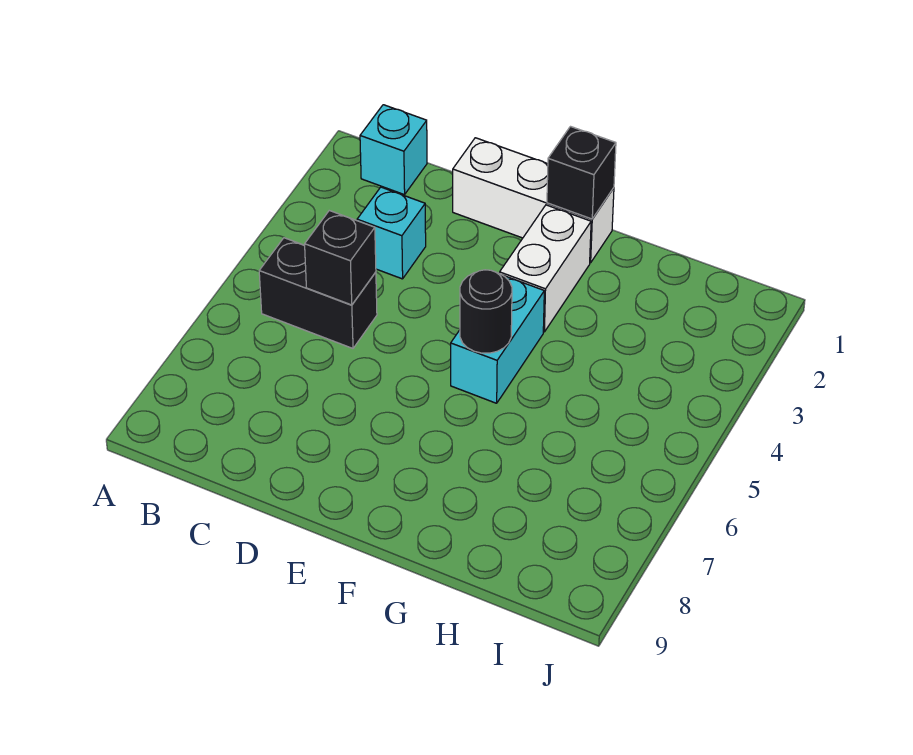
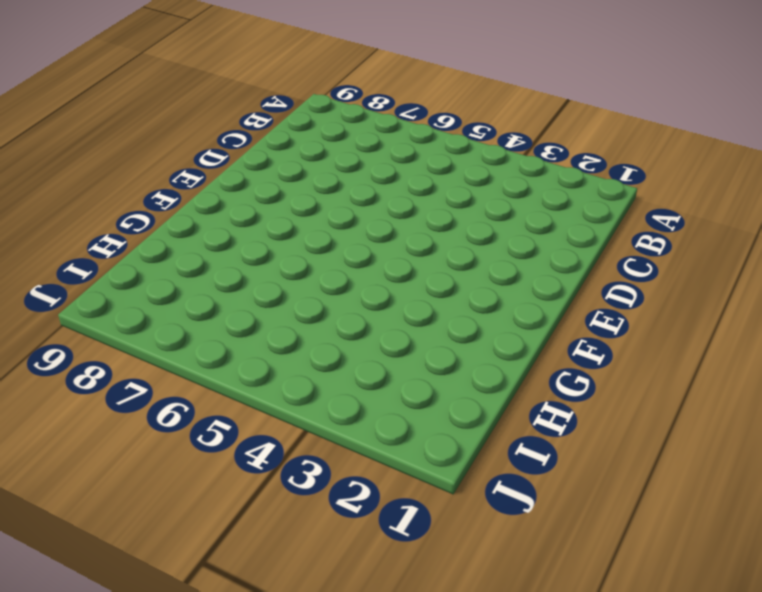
none -> cyan 1x1 brick [360,105,427,195]
none -> black 1x2 brick [259,238,377,348]

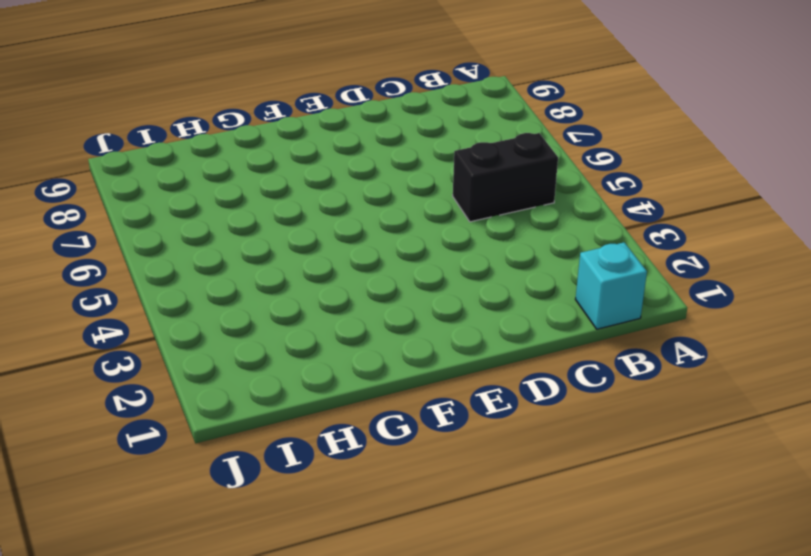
none -> cyan 1x1 brick [357,187,426,279]
none -> white 1x3 brick [453,138,614,263]

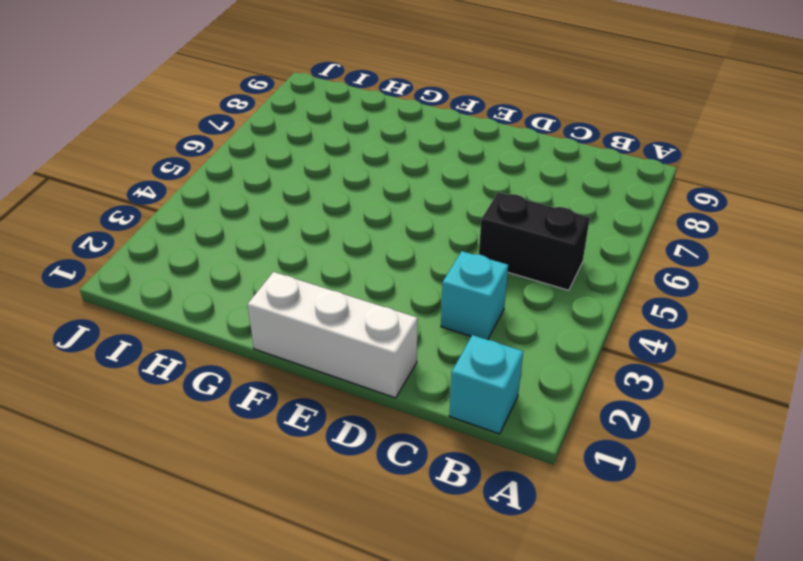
none -> white 1x2 brick [500,205,591,332]
none -> cyan 1x2 brick [451,275,544,403]

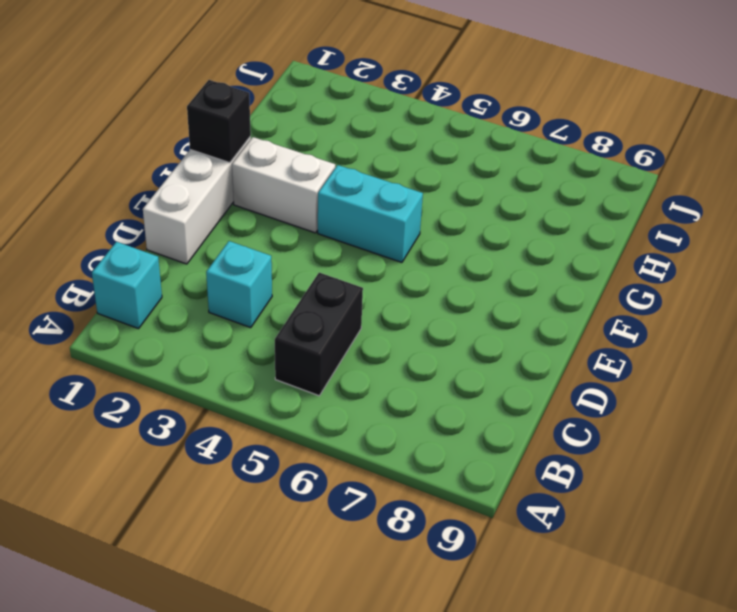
none -> black 1x1 brick [305,211,376,305]
none -> black 1x1 round brick [460,270,512,353]

